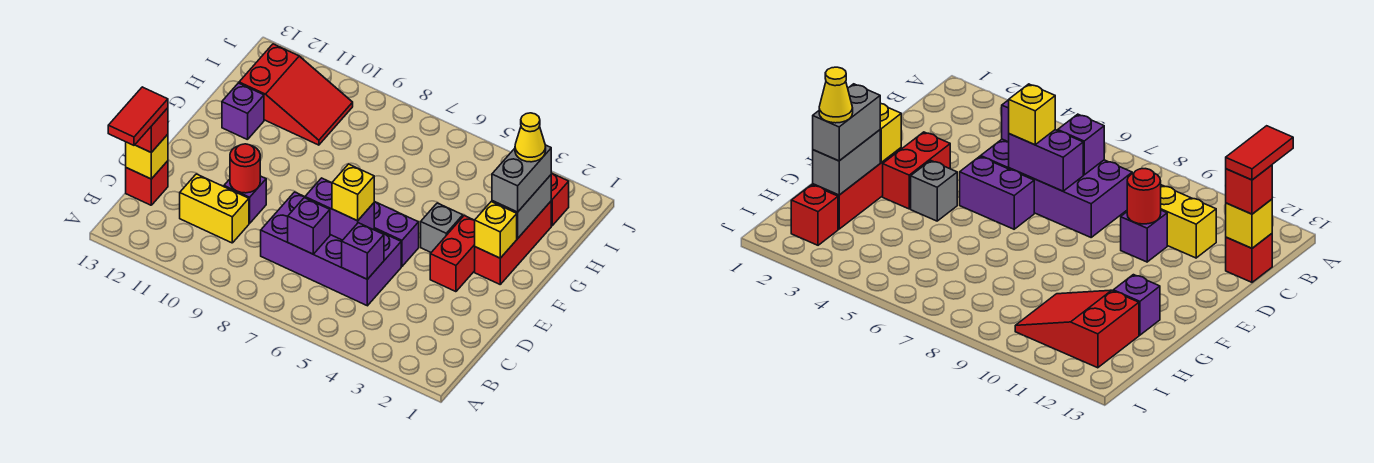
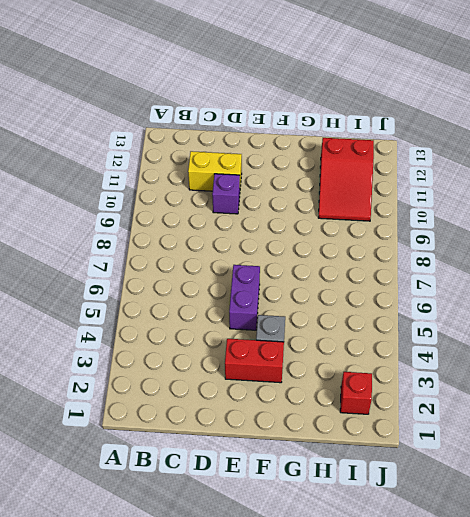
yellow 1x2 brick [188,151,242,191] -> yellow 1x2 brick turned to [180,174,249,243]
none -> purple 2x4 brick [261,192,401,306]
none -> red 1x1 brick [126,161,168,205]
none -> red 1x3 brick [475,202,551,284]

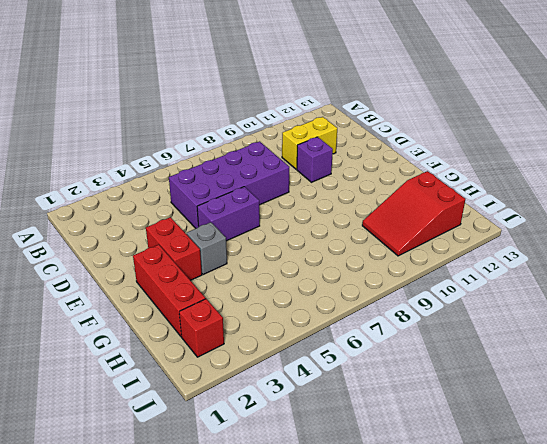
none -> red 1x1 brick [126,161,168,205]
none -> purple 1x1 brick [222,83,264,140]
none -> purple 1x1 brick [342,223,384,279]

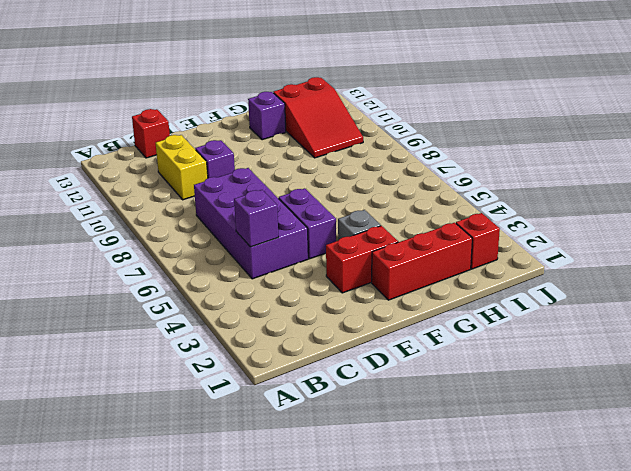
none -> purple 1x1 brick [288,198,330,254]
none -> yellow 1x1 brick [126,134,168,179]
none -> purple 1x2 brick [305,178,374,240]

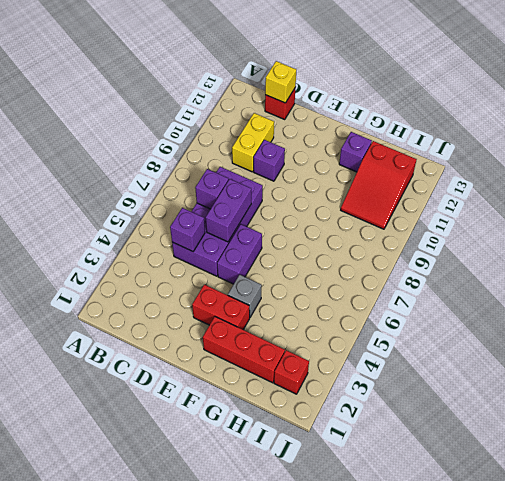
none -> red 1x1 round brick [230,144,260,193]
none -> yellow 1x1 brick [475,202,517,258]
none -> grey 1x2 brick [492,175,551,238]

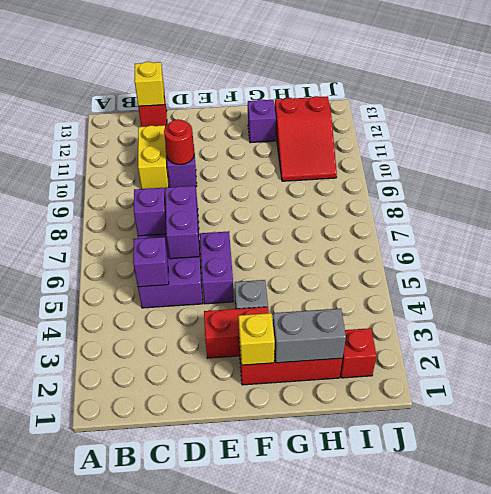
none -> red 1x1 brick [135,108,168,152]
none -> yellow 1x1 brick [332,164,374,221]
none -> grey 1x2 brick [492,145,551,212]

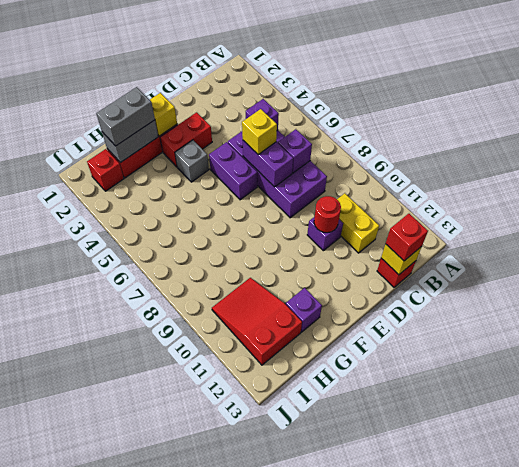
none -> red 1x2 tile [108,87,168,145]
none -> yellow 1x1 cone [515,113,546,162]

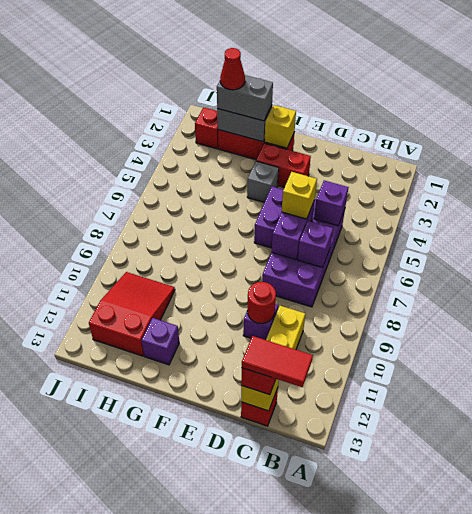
red 1x1 cone [220,48,245,90] -> yellow 1x1 cone [515,113,546,162]

